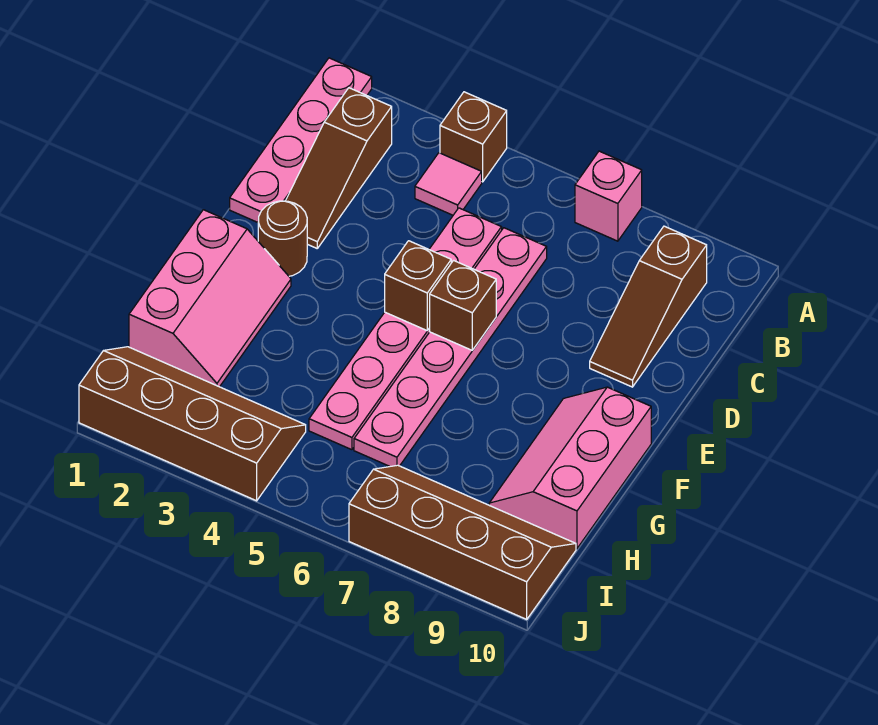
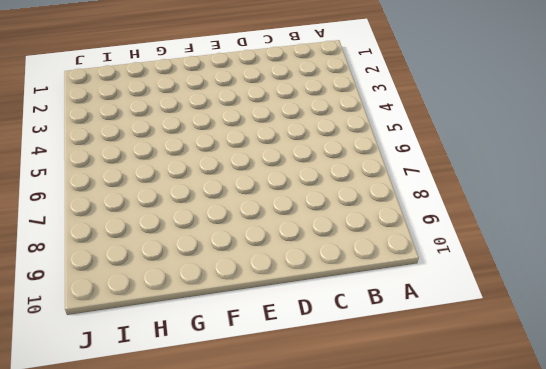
none -> pink 1x4 plate [230,58,372,222]
none -> brown 1x1 brick [440,92,507,182]
none -> pink 1x1 brick [575,151,642,241]

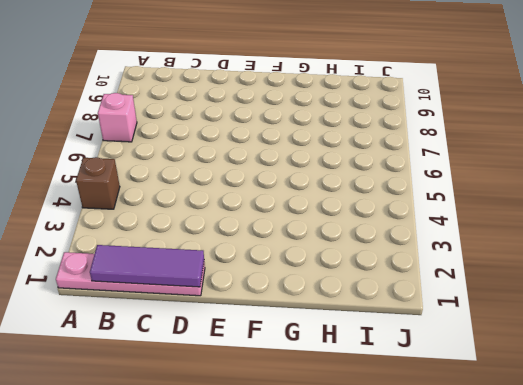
purple 1x3 tile [90,245,204,287] -> none
none -> brown 1x3 slope [286,88,392,248]
none -> pink 1x1 tile [415,153,482,215]
none -> brown 1x3 slope [590,226,707,387]

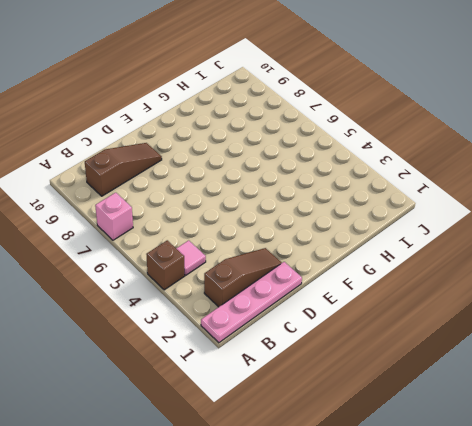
none -> pink 1x6 plate [309,208,502,450]
none -> pink 1x6 plate [354,228,547,467]
none -> brown 1x1 round brick [258,201,307,276]

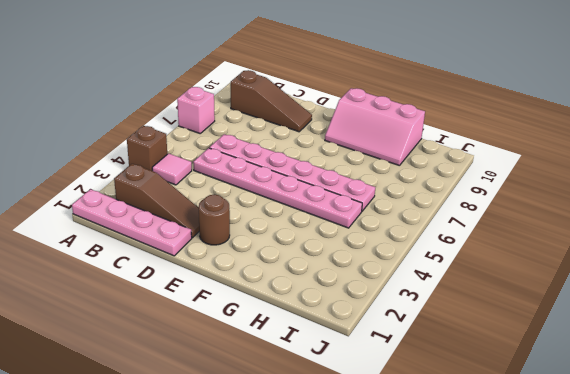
none -> pink 2x3 slope [129,210,291,387]
none -> brown 2x4 slope [79,347,306,501]
none -> brown 2x4 slope [349,465,576,619]

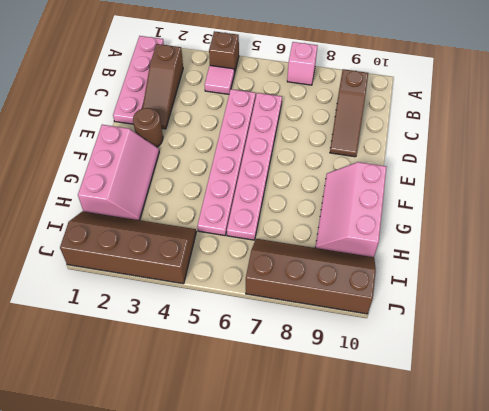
none -> brown 1x1 brick [385,241,451,331]
none -> brown 1x1 brick [430,260,496,350]

